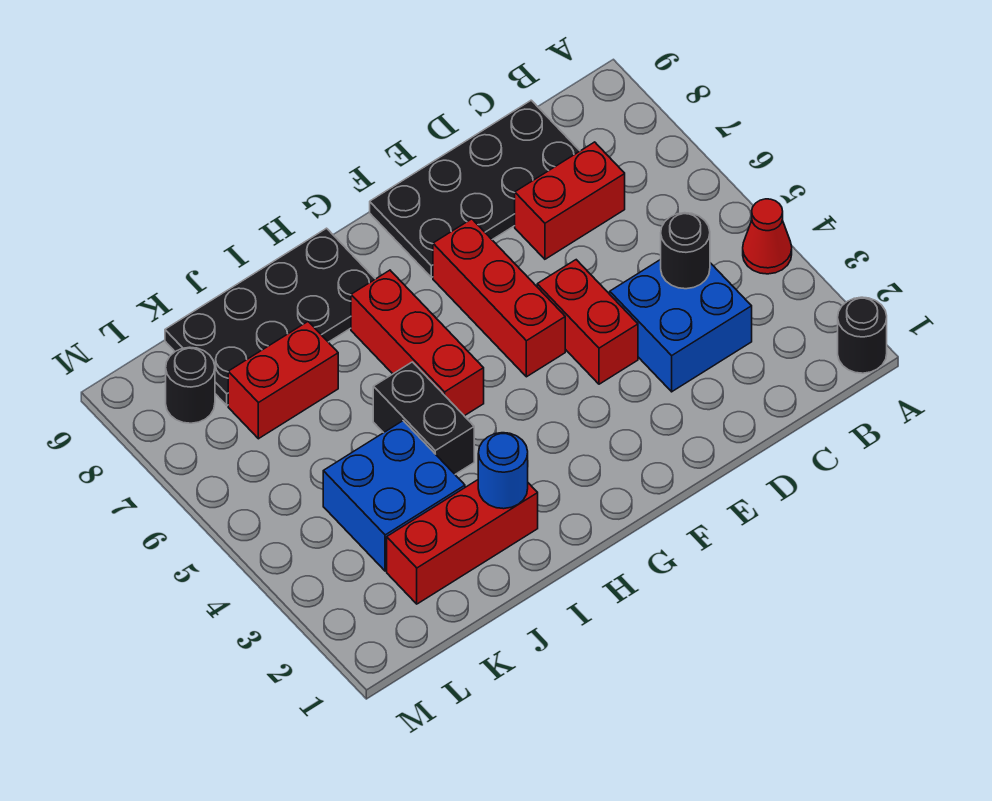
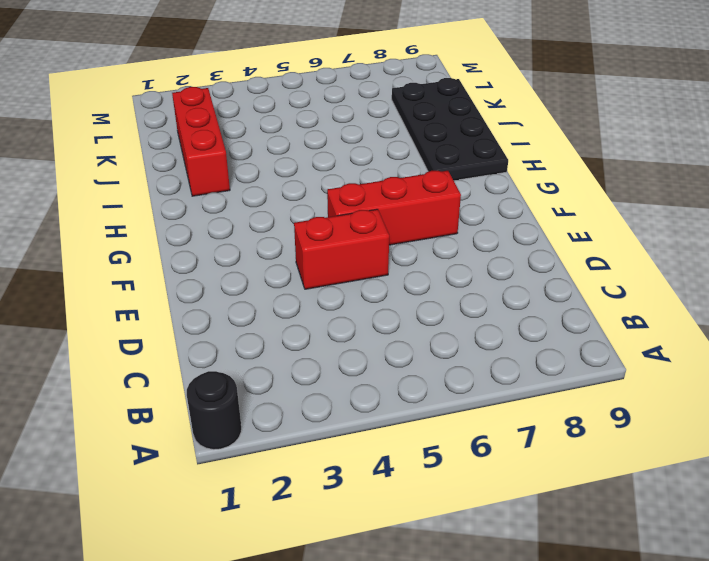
none -> red 1x1 cone [743,199,792,274]
none -> blue 2x2 brick [610,259,752,392]
none -> red 1x2 brick [515,142,625,259]

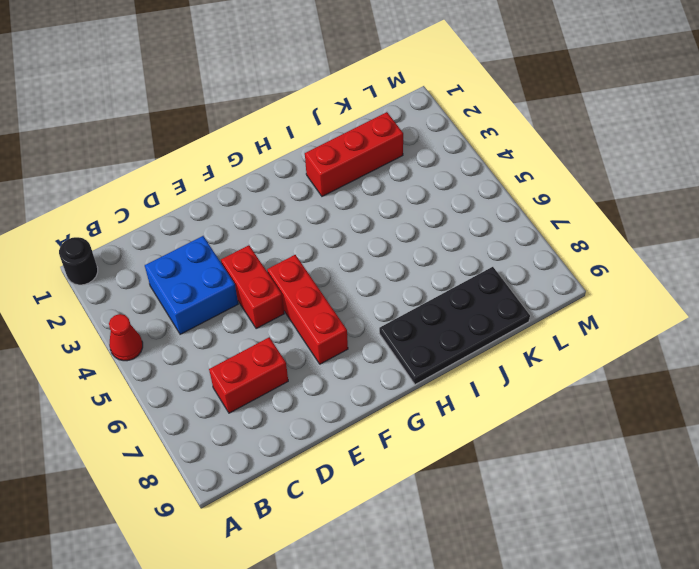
none -> black 2x4 plate [370,100,580,277]
none -> red 1x3 brick [351,270,484,416]
none -> black 1x2 brick [373,362,474,474]

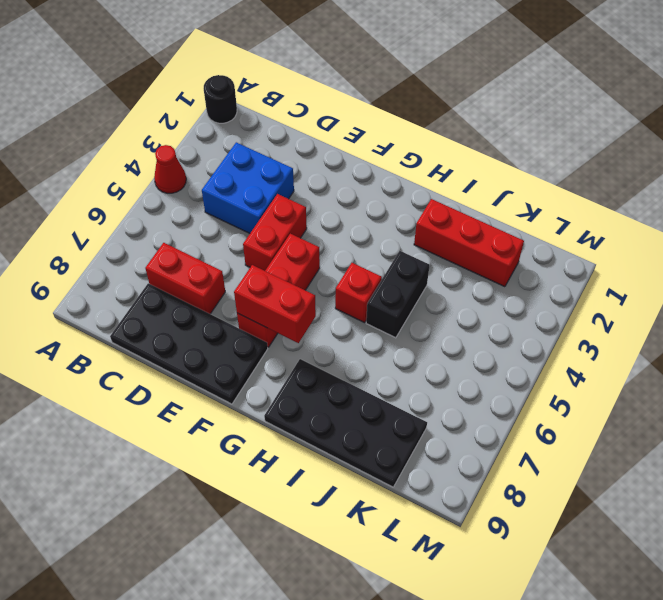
red 1x2 brick [234,265,316,343] -> red 1x2 brick moved to [228,322,338,439]
red 1x1 brick [335,263,382,323] -> red 1x3 brick [351,270,484,416]
none -> blue 2x2 brick [323,421,465,571]
none -> black 1x1 round brick [166,347,215,423]
none -> black 1x1 round brick [661,213,710,289]

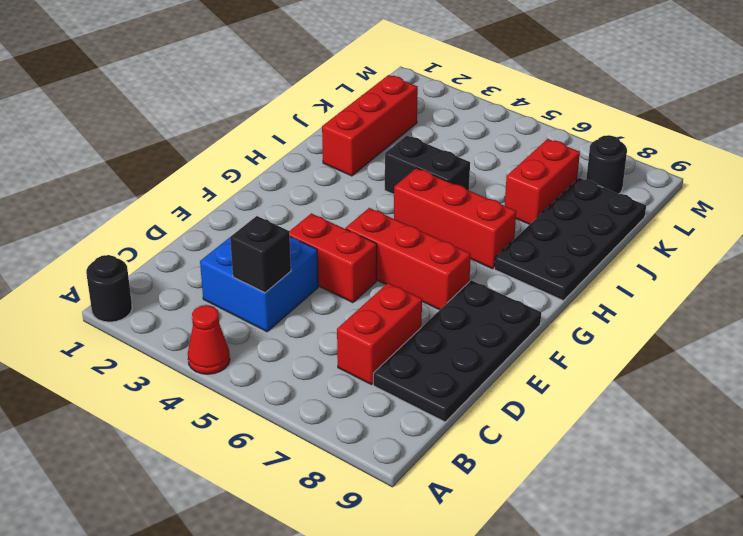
black 1x1 brick [230,216,291,293] -> black 1x1 round brick [661,213,710,289]
none -> blue 2x2 brick [323,421,465,571]
none -> blue 1x1 round brick [478,433,528,509]

